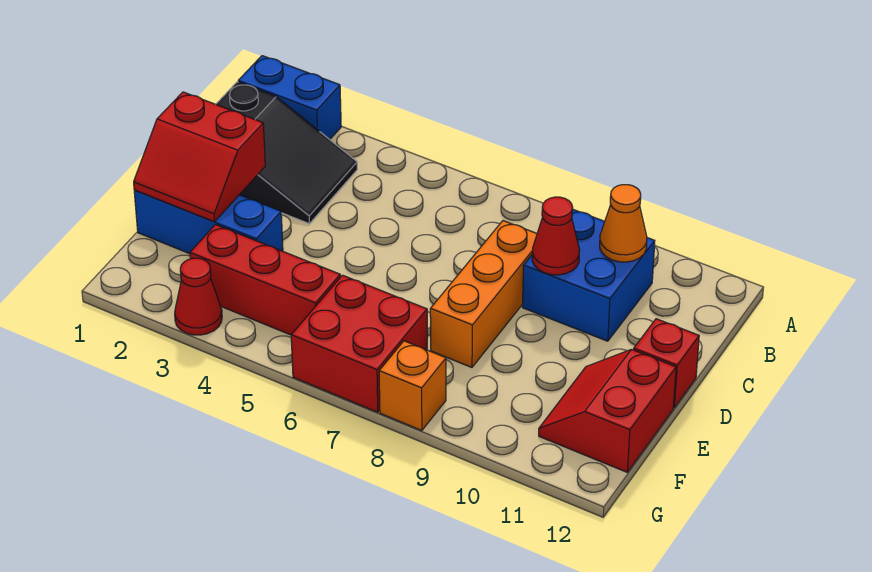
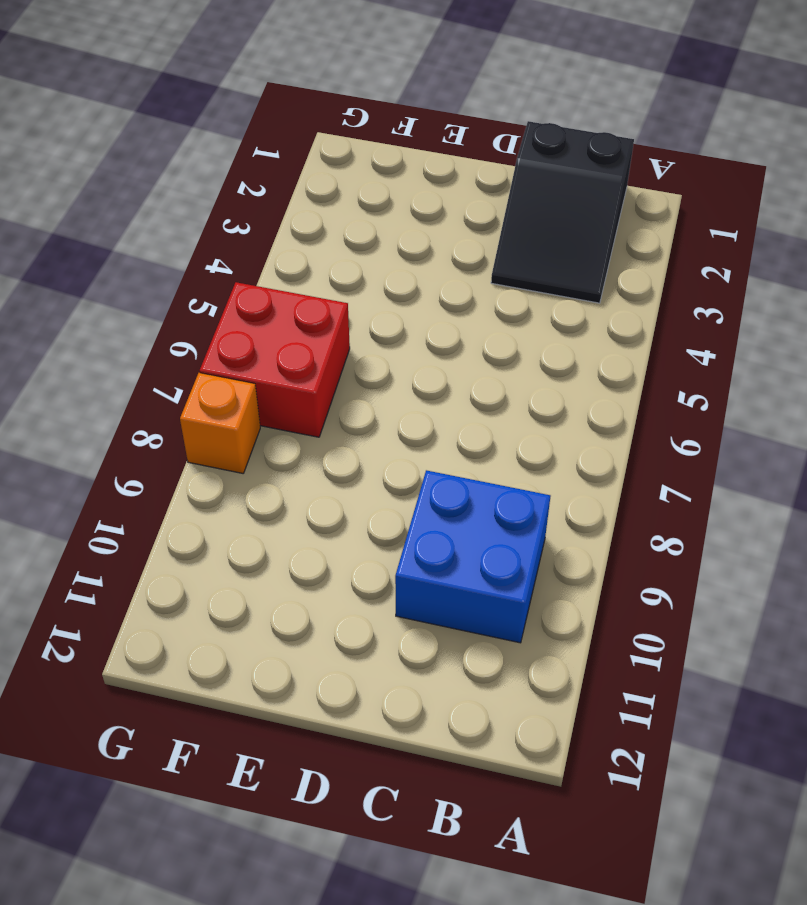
none -> blue 1x2 brick [238,56,341,139]
none -> orange 1x3 brick [430,221,537,367]
none -> red 1x1 brick [634,319,699,408]

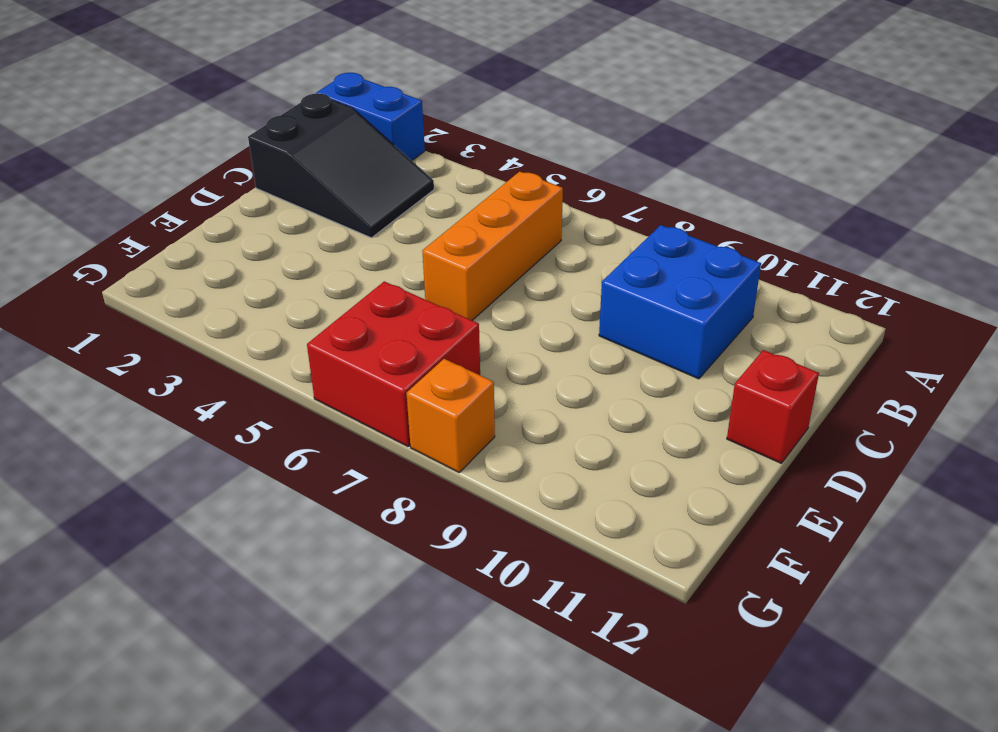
orange 1x3 brick [422,172,563,320] -> orange 1x3 brick moved to [430,221,537,367]
none -> blue 1x3 brick [134,190,283,254]
none -> red 2x2 slope [539,349,676,472]
none -> red 1x3 brick [190,225,340,335]

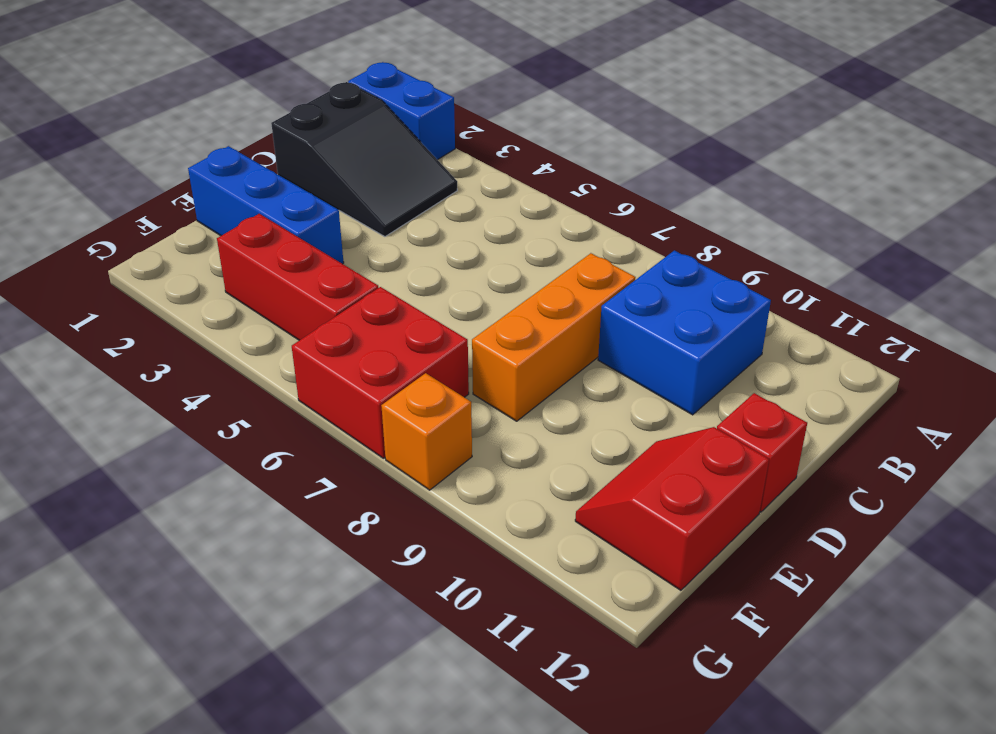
none -> red 1x1 cone [175,258,222,335]
none -> orange 1x1 cone [600,185,647,262]
none -> red 1x1 cone [532,197,580,275]

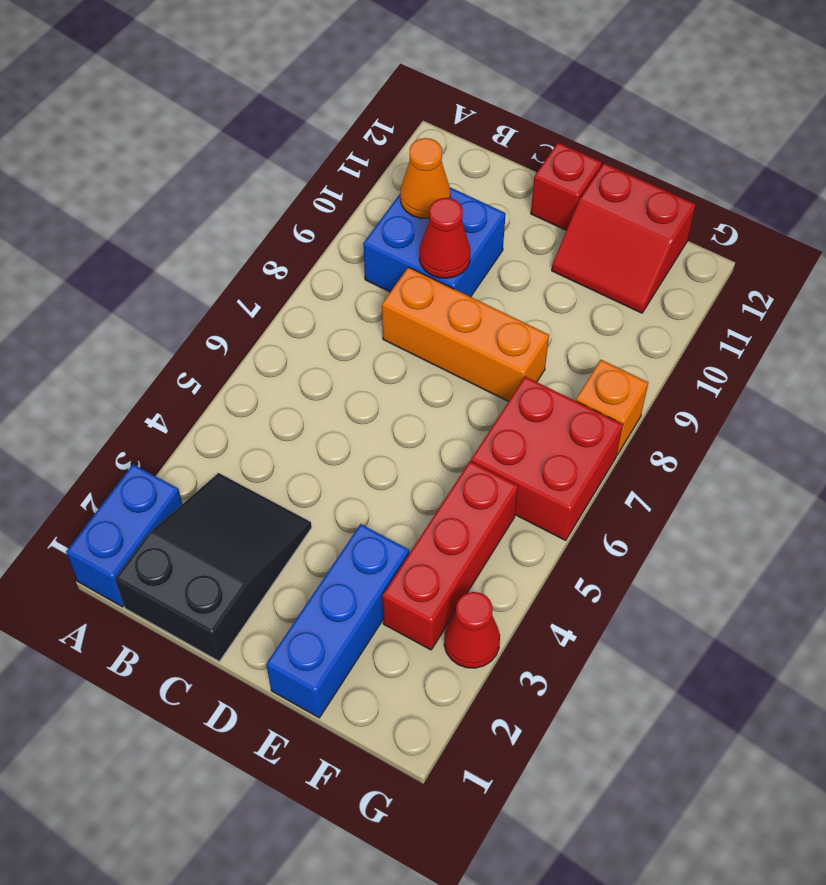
none -> red 2x2 slope [134,92,265,222]

